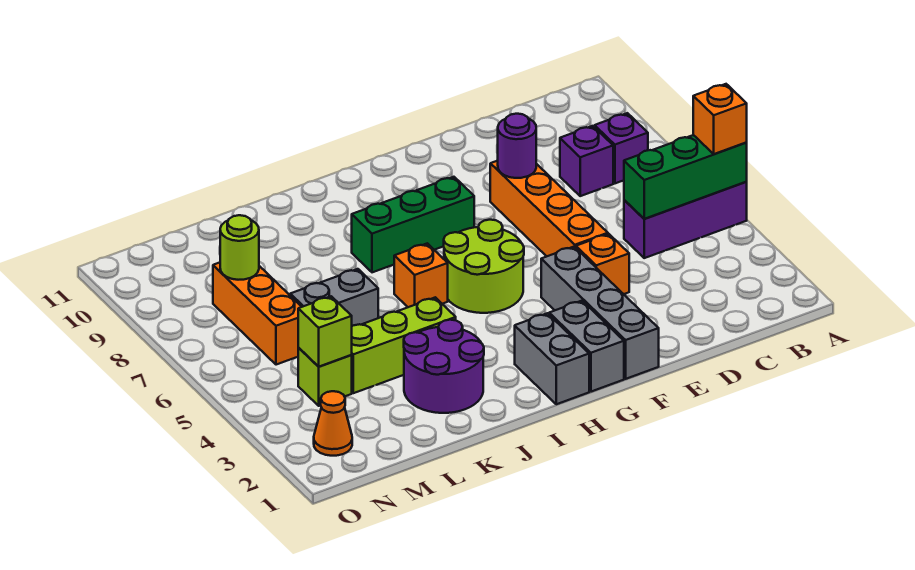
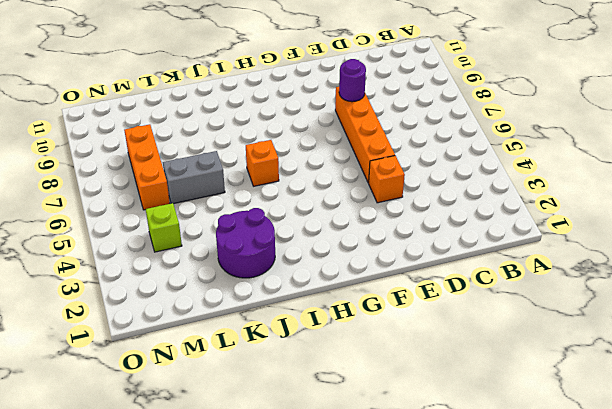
none -> purple 1x3 brick [624,182,747,258]
none -> purple 1x1 brick [595,113,648,183]
none -> purple 1x1 brick [560,126,613,196]

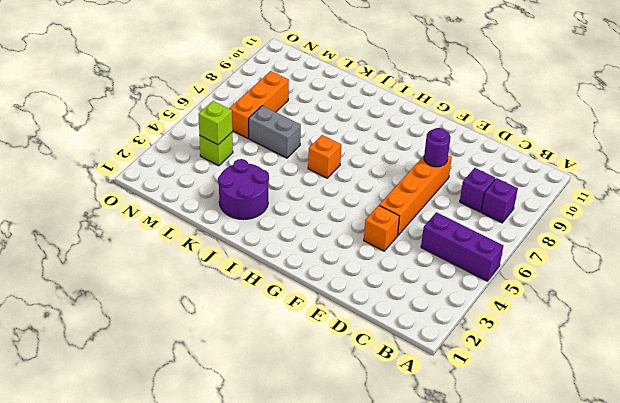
none -> grey 1x4 brick [541,247,659,379]
none -> grey 1x2 brick [549,301,624,392]
none -> lime 2x2 round brick [444,220,524,313]

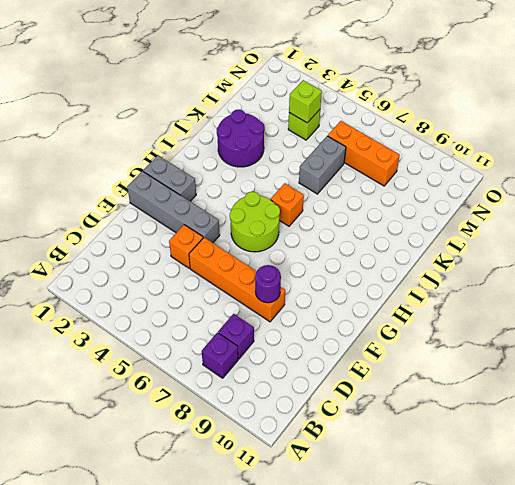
none -> purple 1x3 brick [624,182,747,258]
none -> green 1x3 brick [352,177,474,272]
none -> grey 1x2 brick [515,313,589,404]

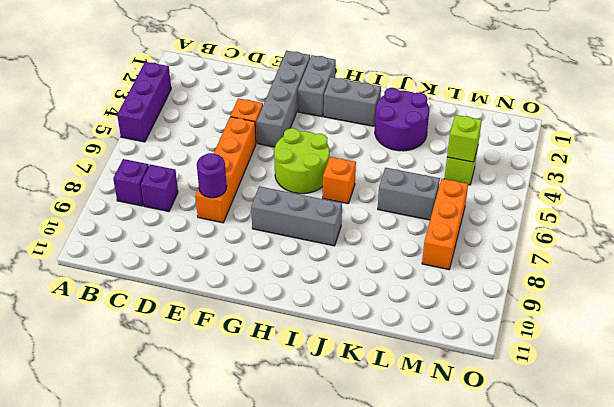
purple 1x3 brick [117,62,171,142] -> purple 1x3 brick turned to [624,182,747,258]
grey 1x3 brick [251,186,342,246] -> green 1x3 brick [352,177,474,272]
grey 1x2 brick [324,77,381,126] -> grey 1x2 brick turned to [515,313,589,404]
none -> lime 1x3 brick [352,297,456,393]
none -> orange 1x1 cone [314,391,352,456]
none -> green 1x3 brick [624,135,747,219]

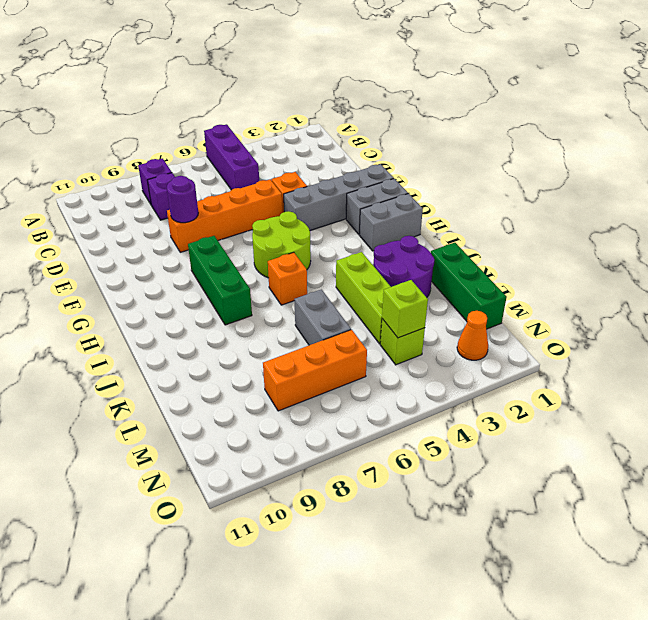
green 1x3 brick [431,243,507,329] -> green 1x3 brick moved to [624,135,747,219]
none -> lime 1x1 round brick [220,215,259,280]
none -> orange 1x1 brick [693,84,747,154]

